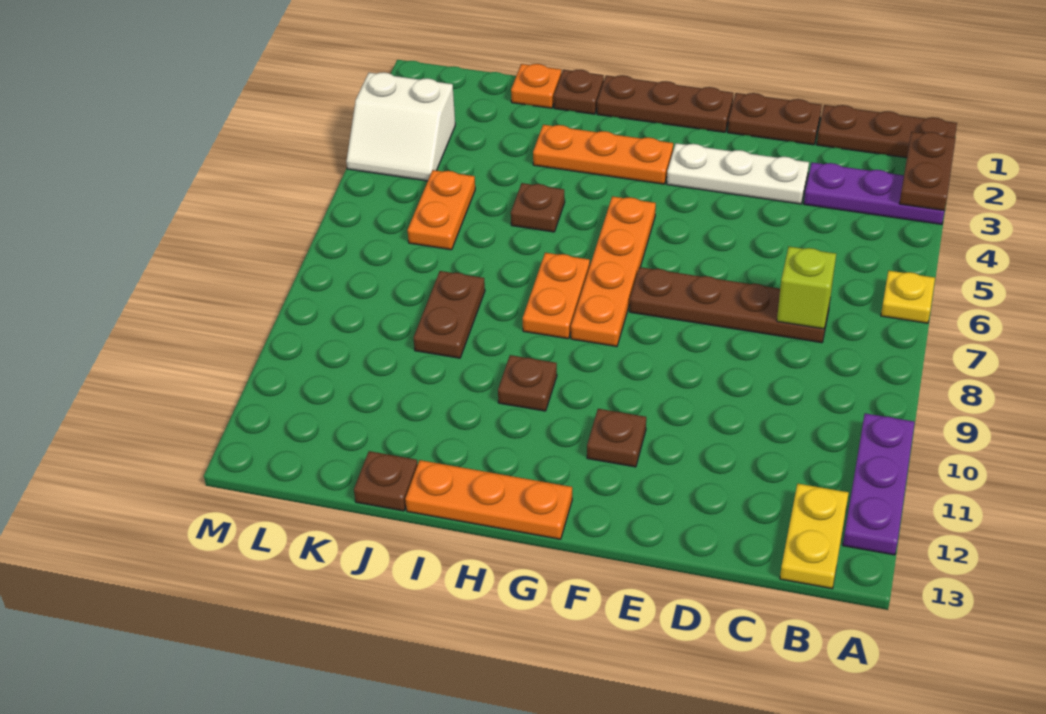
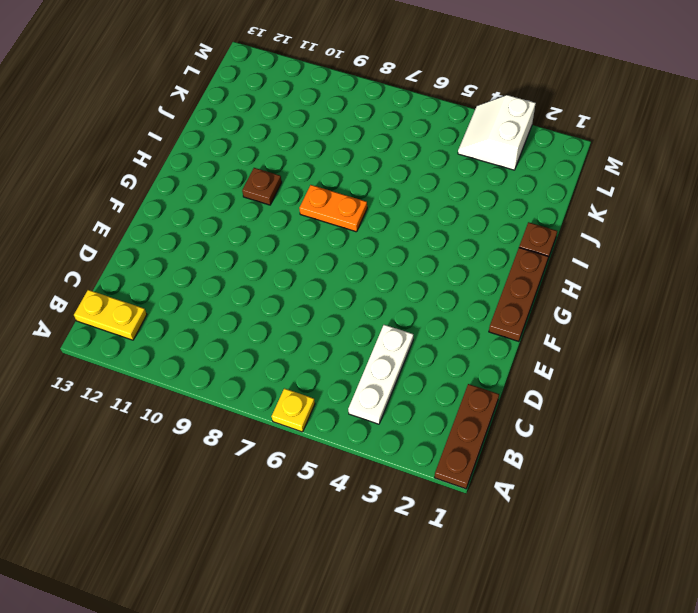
white 1x3 plate [348,325,413,424] -> white 1x3 plate moved to [667,143,809,204]
none -> purple 1x3 plate [804,163,945,224]
none -> purple 1x3 plate [843,413,915,555]
none -> brown 1x4 plate [630,267,830,343]

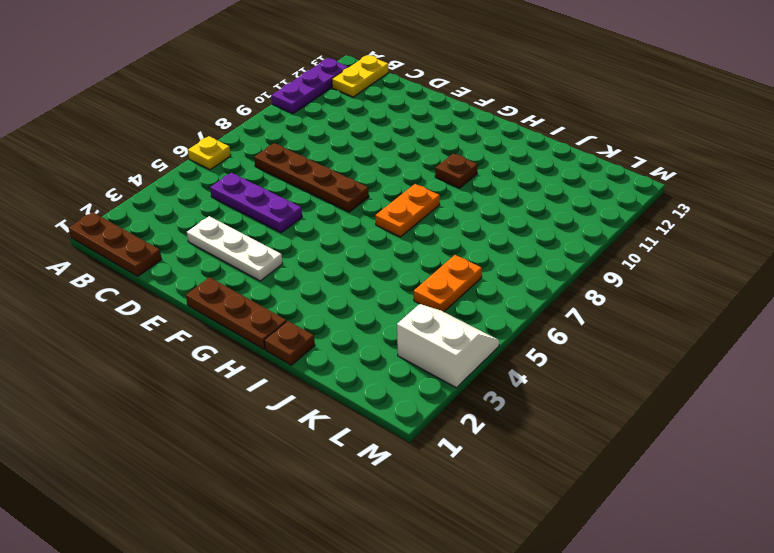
purple 1x3 plate [210,173,302,233] -> purple 1x3 plate moved to [804,163,945,224]
none -> brown 1x2 plate [728,93,822,145]
none -> brown 1x1 plate [587,409,646,467]
none -> orange 1x3 plate [533,125,673,184]

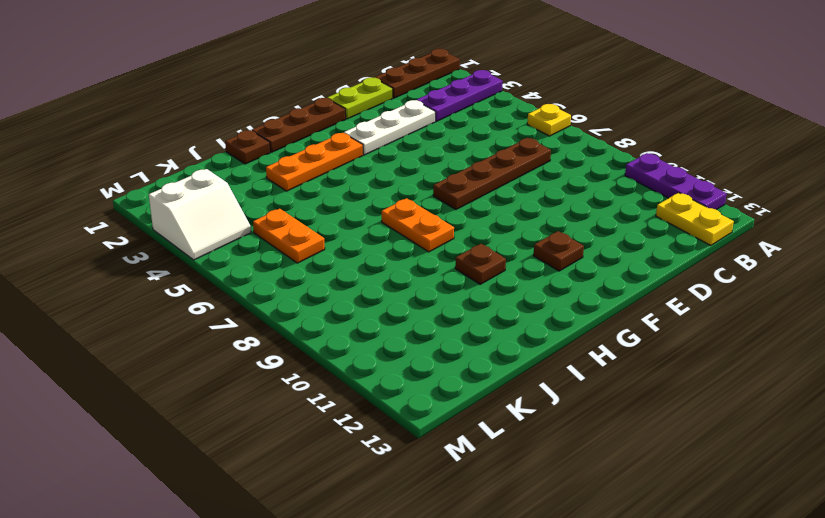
lime 1x2 plate [327,77,393,119] -> brown 1x2 plate [728,93,822,145]
none -> orange 1x4 plate [571,196,656,347]
none -> orange 1x3 plate [405,460,572,539]
none -> brown 1x1 plate [511,183,565,232]

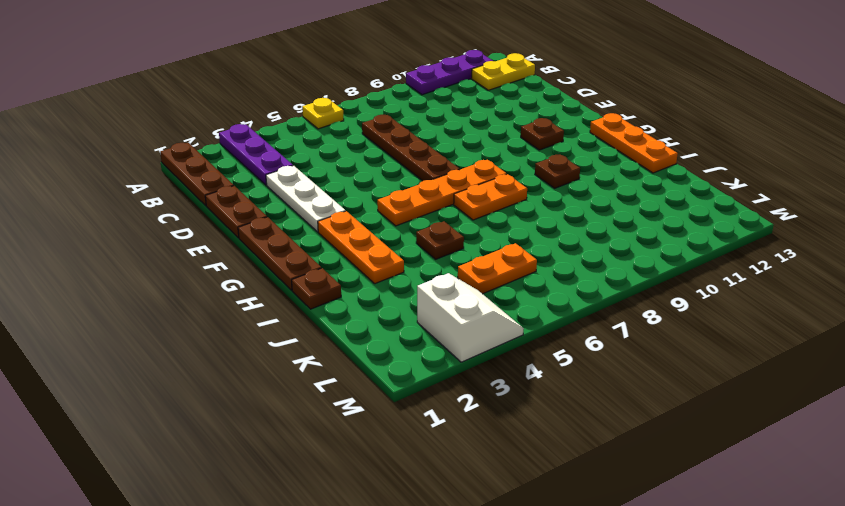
none -> orange 1x1 plate [511,64,561,108]
none -> brown 1x2 plate [414,271,485,358]
none -> brown 1x1 plate [354,451,418,511]

